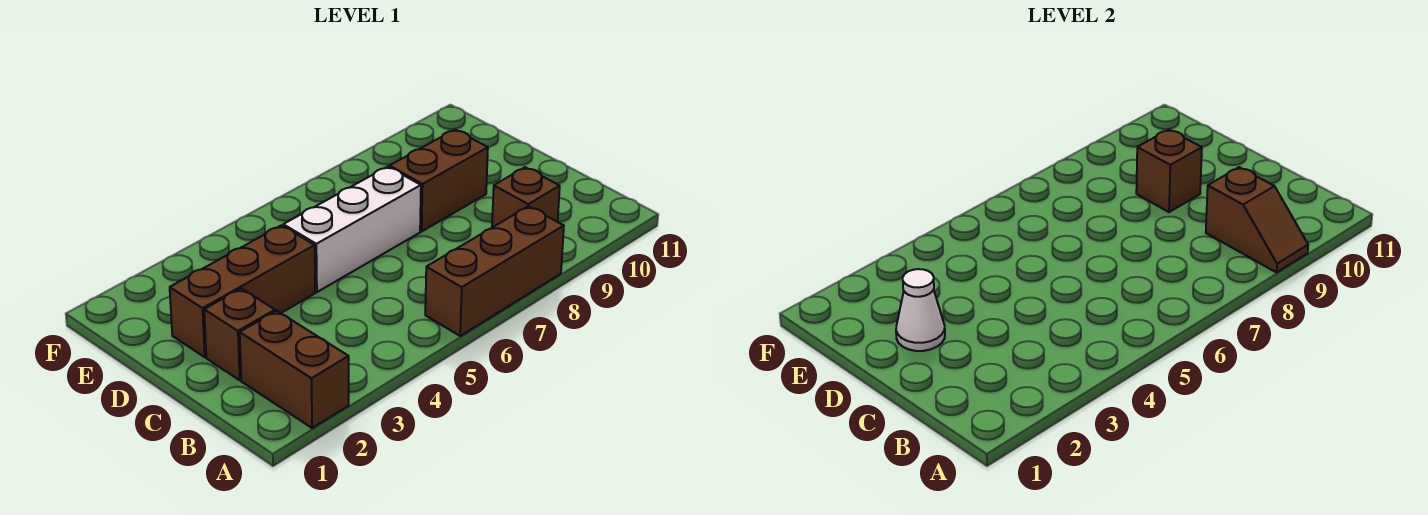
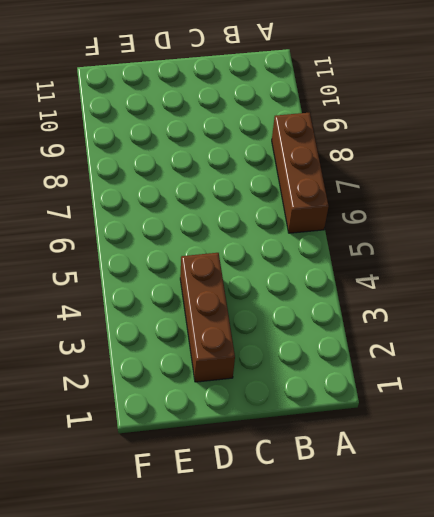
none -> brown 1x2 brick [240,311,349,428]
none -> brown 1x1 brick [492,167,560,227]

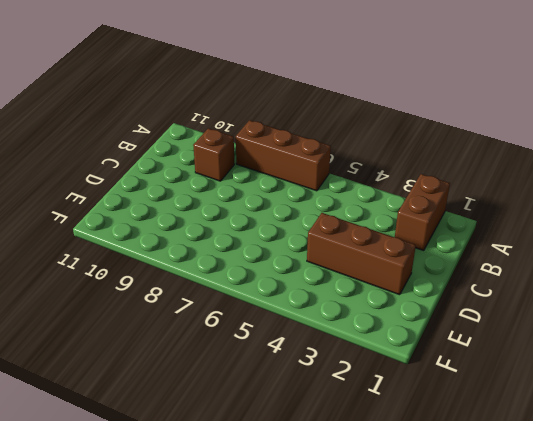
none -> brown 1x1 brick [204,289,275,380]
none -> white 1x3 brick [283,167,421,292]

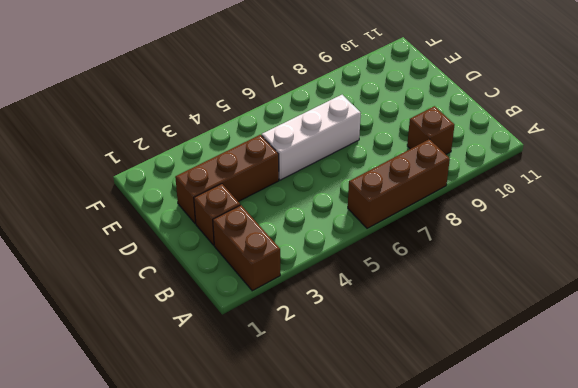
none -> brown 1x2 brick [389,130,488,231]
none -> brown 1x2 slope [1206,167,1308,272]

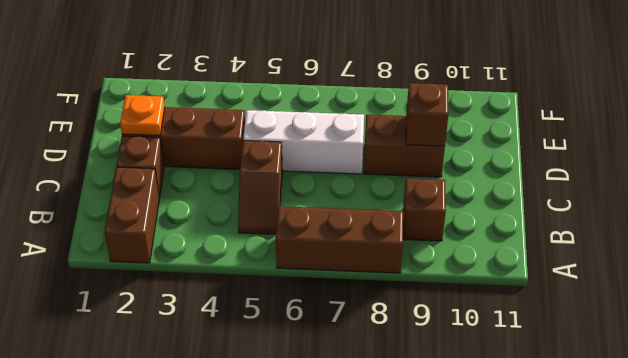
brown 1x2 slope [238,140,283,234] -> brown 1x2 slope moved to [1206,167,1308,272]
orange 1x1 plate [120,95,165,136] -> white 1x1 cone [896,269,945,351]

